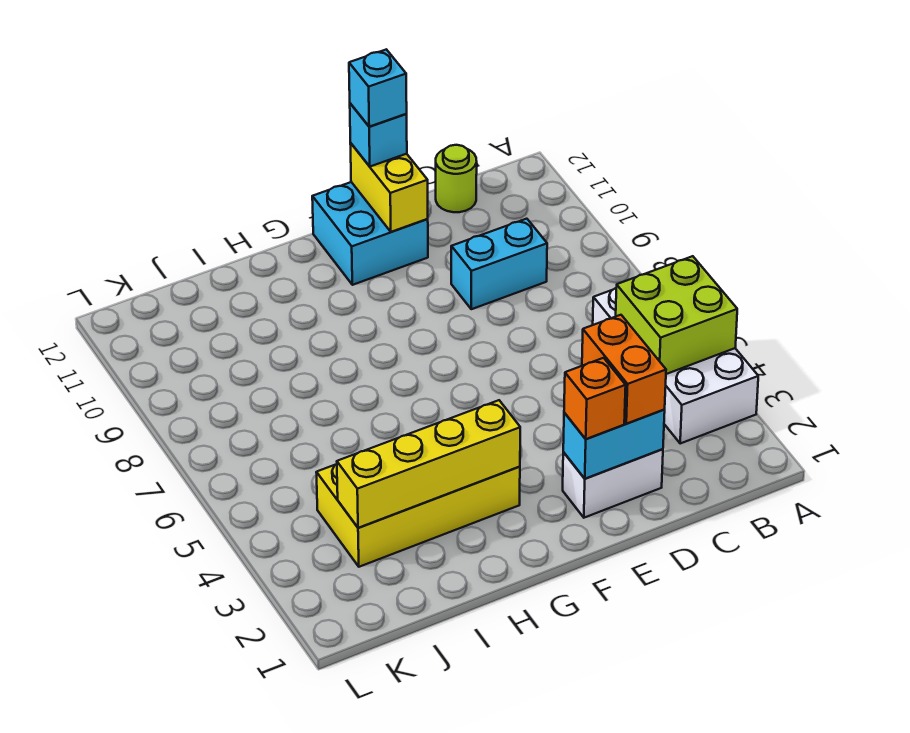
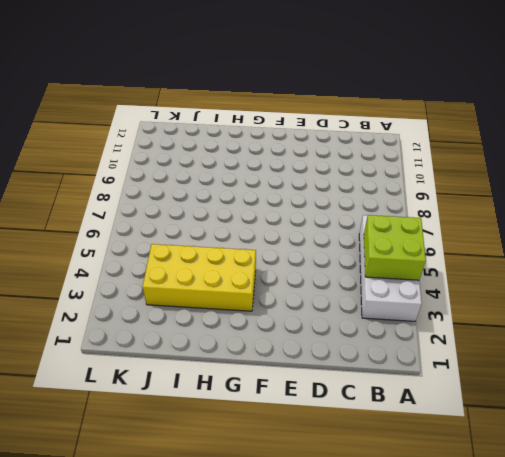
none -> cyan 1x2 brick [451,219,547,309]
none -> lime 1x1 round brick [436,145,477,212]
none -> white 1x2 brick [563,449,663,518]

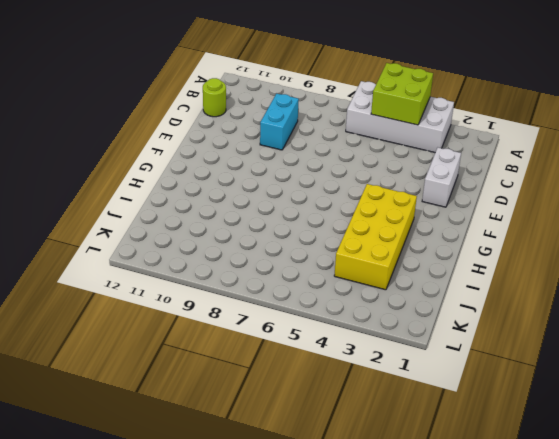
none -> cyan 2x2 brick [312,182,428,285]
none -> cyan 1x2 brick [563,409,665,479]
none -> yellow 1x2 brick [350,143,428,232]

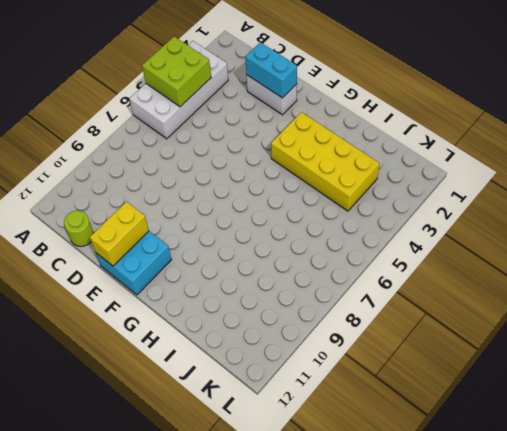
none -> cyan 1x2 brick [451,219,547,309]
none -> yellow 1x4 brick [337,400,520,528]
none -> orange 1x2 brick [582,315,666,424]

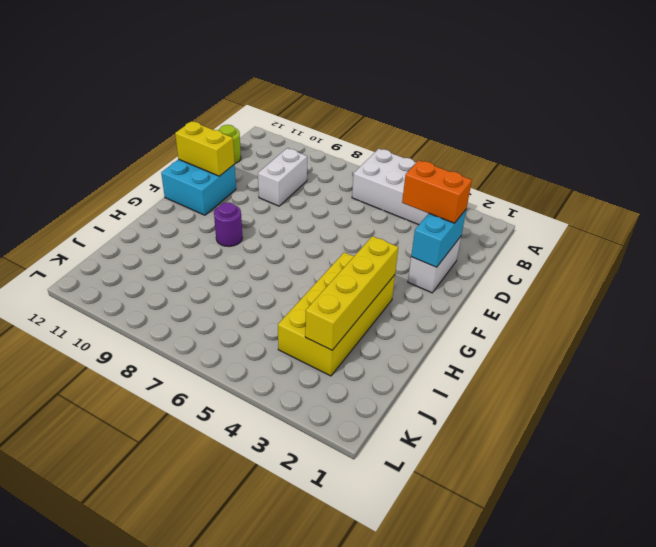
white 1x2 brick [258,148,307,206] -> cyan 1x2 brick [451,219,547,309]
purple 1x1 round brick [214,203,242,247] -> none
none -> lime 2x2 brick [616,256,737,374]
none -> orange 1x1 brick [564,358,626,439]
none -> cyan 1x1 brick [350,103,407,167]

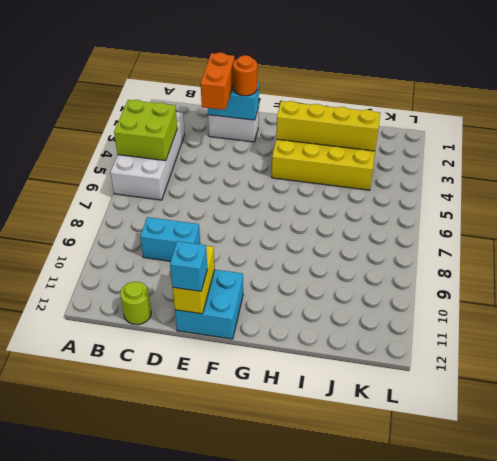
orange 1x1 round brick [233,55,257,96] -> orange 1x1 brick [564,358,626,439]
none -> cyan 1x1 brick [349,49,407,127]

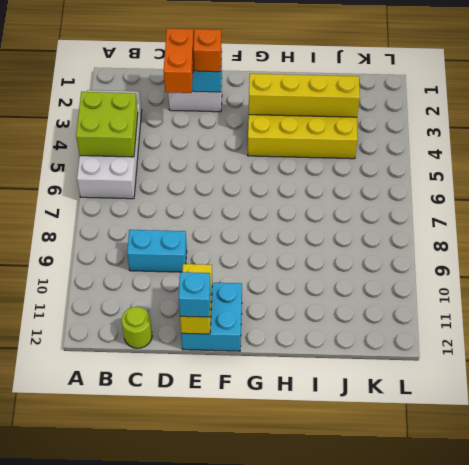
none -> cyan 1x1 brick [349,49,407,127]

